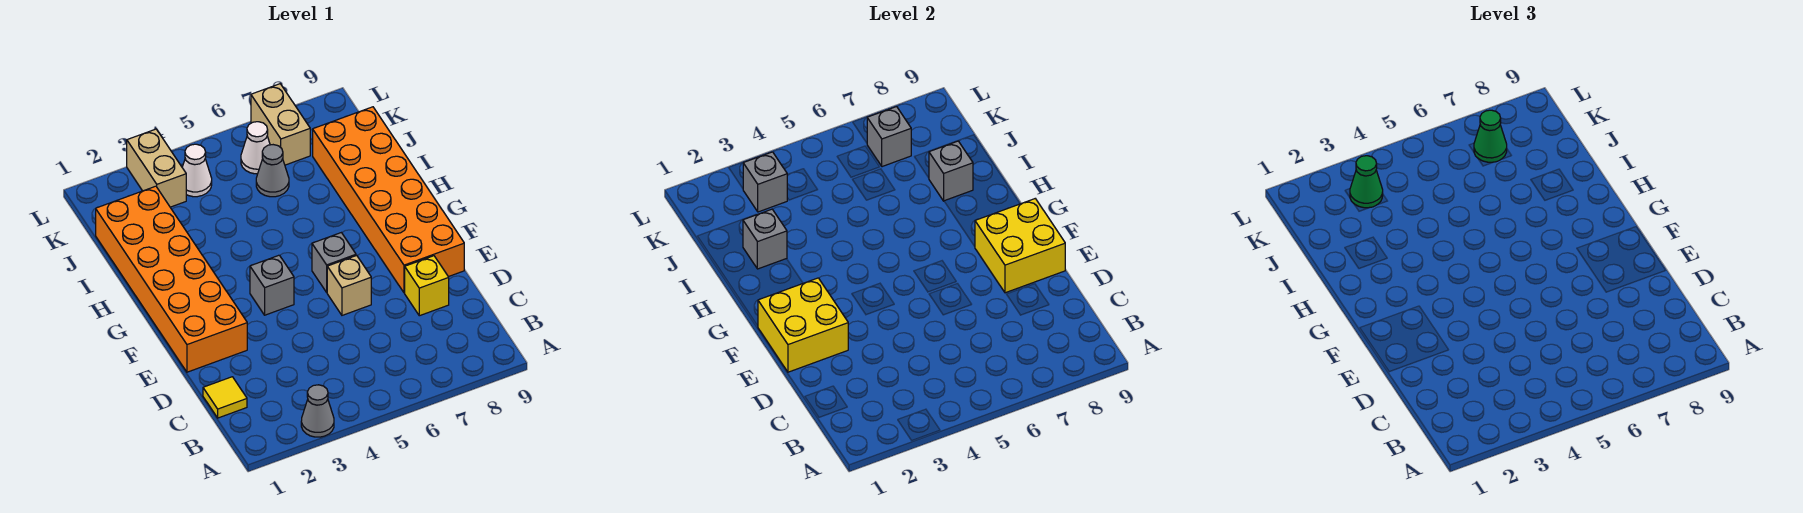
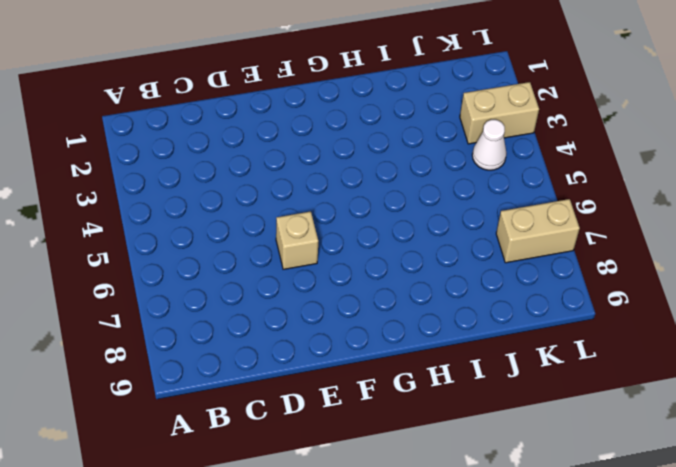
none -> grey 1x1 cone [301,385,334,437]
none -> yellow 1x1 tile [203,377,247,418]
none -> yellow 1x1 brick [405,256,449,316]

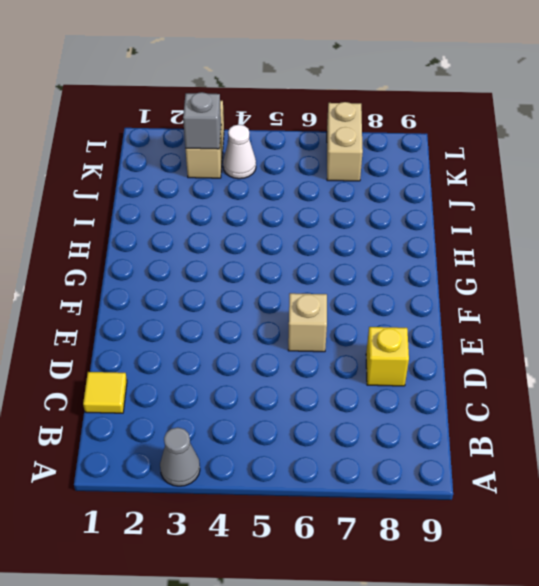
none -> orange 2x6 brick [96,186,247,372]
none -> orange 2x6 brick [313,107,464,293]
none -> grey 1x1 brick [250,255,294,315]

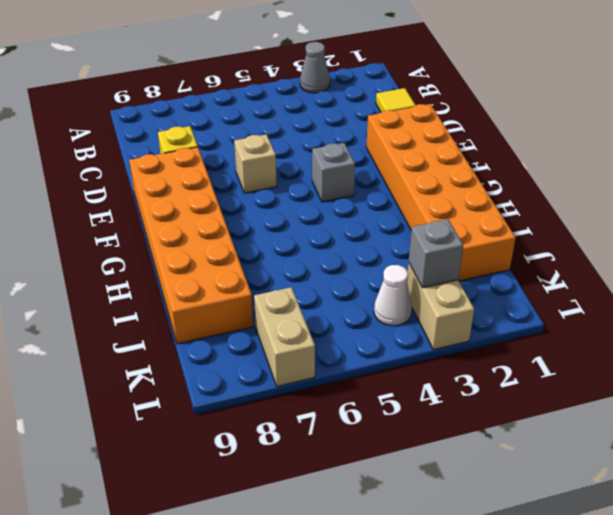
none -> grey 1x1 brick [312,233,356,292]
none -> grey 1x1 cone [256,145,289,197]
none -> white 1x1 cone [241,122,270,174]

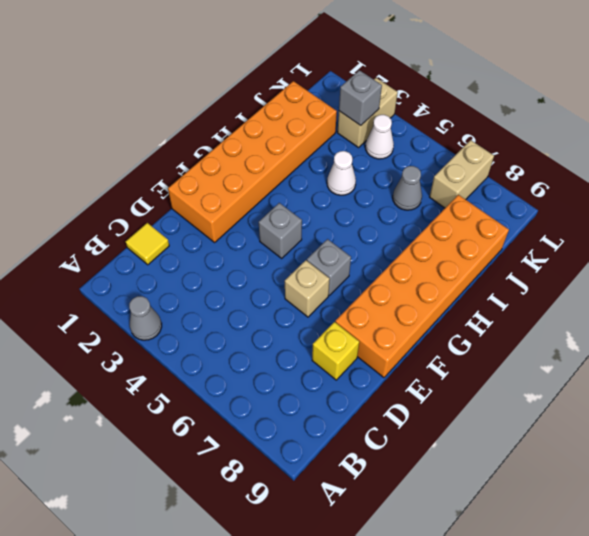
white 1x1 cone [327,151,356,195] -> white 1x1 cone moved to [241,122,270,174]
none -> yellow 2x2 brick [758,278,848,372]
none -> yellow 2x2 brick [975,199,1065,293]
none -> grey 1x1 brick [743,209,787,269]

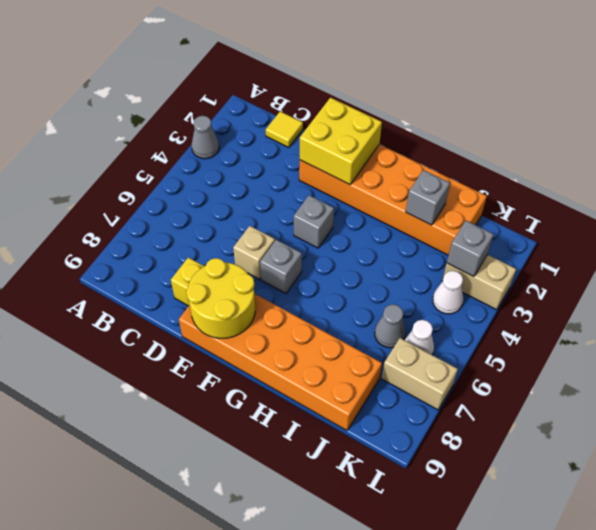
yellow 2x2 round brick [186,258,255,338] -> yellow 2x2 brick [975,199,1065,293]
none -> grey 1x1 brick [929,141,973,201]
none -> grey 1x1 brick [867,107,911,167]
none -> green 1x1 cone [1350,156,1383,208]

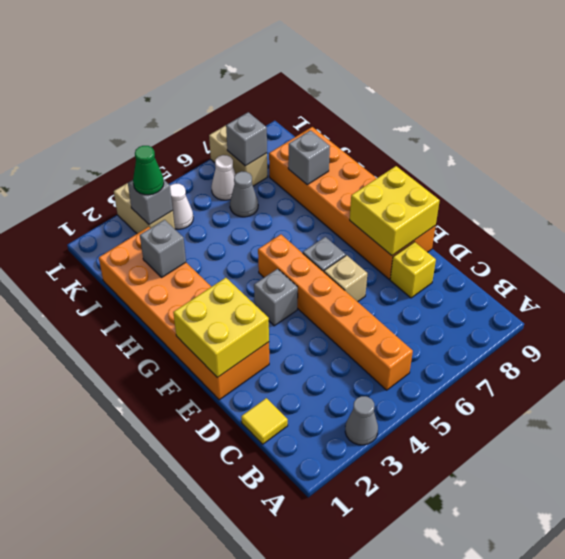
orange 1x6 brick [258,234,413,390] -> none
none -> green 1x1 cone [1474,110,1507,163]

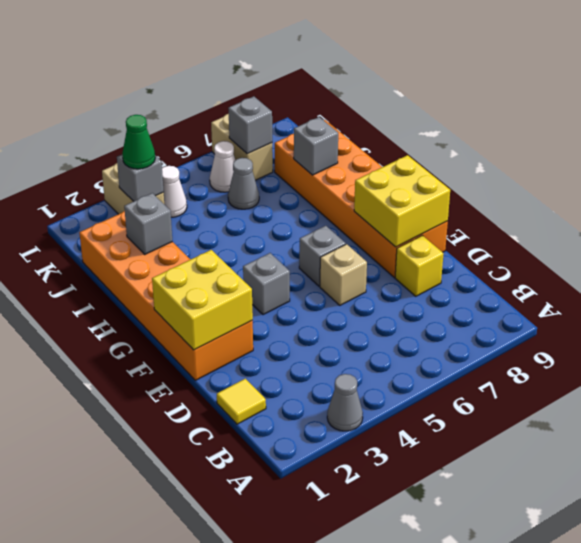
none -> green 1x1 cone [1474,110,1507,163]

